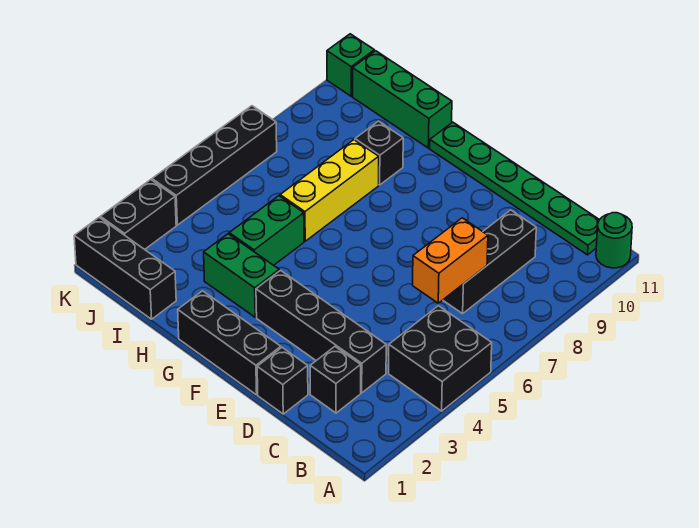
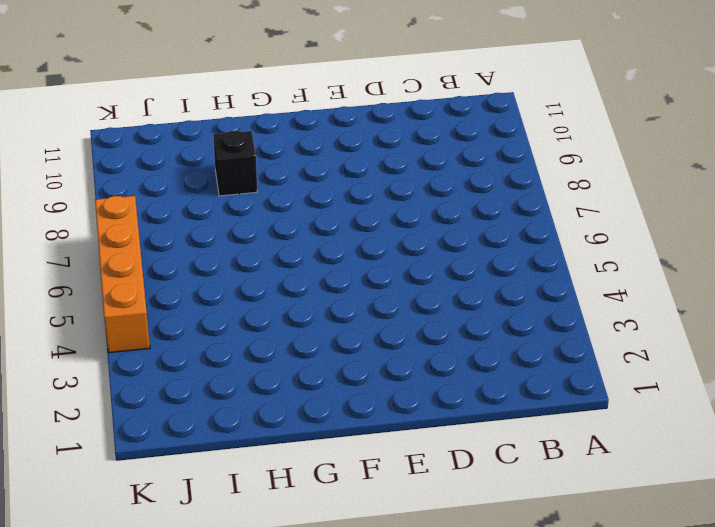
orange 1x4 brick [95,196,150,353] -> black 1x4 brick [152,106,277,225]
none -> black 2x2 brick [389,306,492,411]
none -> green 1x1 round brick [596,213,632,268]
none -> green 1x6 plate [430,122,599,255]

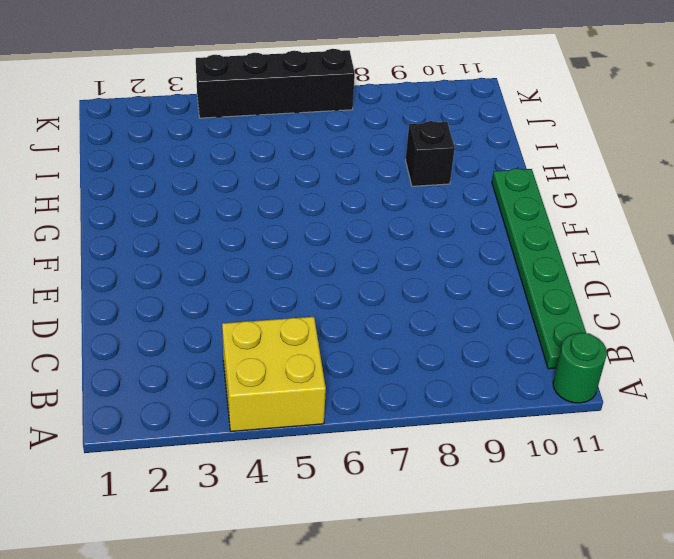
yellow 2x2 brick [222,317,326,431] -> black 2x2 brick [389,306,492,411]
none -> black 1x1 brick [310,347,361,413]
none -> black 1x4 brick [256,271,386,393]
none -> black 1x3 brick [443,210,536,314]

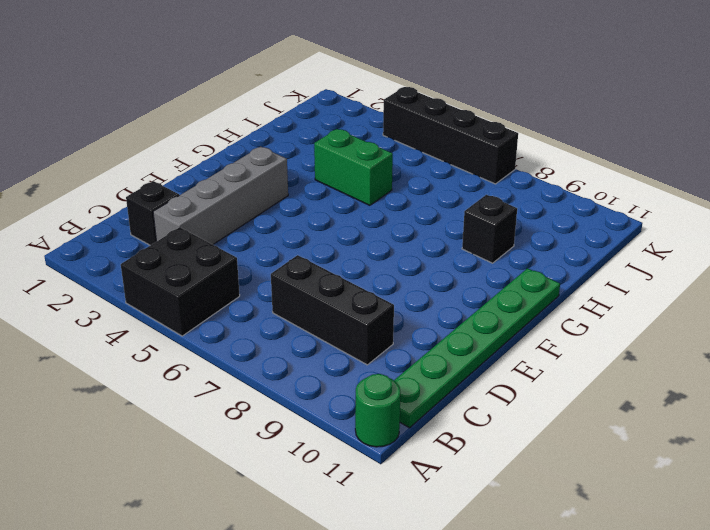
grey 1x4 brick [153,147,288,245] -> black 1x4 brick [256,271,386,393]
none -> black 1x1 brick [257,348,308,414]
none -> black 1x3 brick [178,291,281,395]
none -> green 1x2 brick [204,234,279,317]

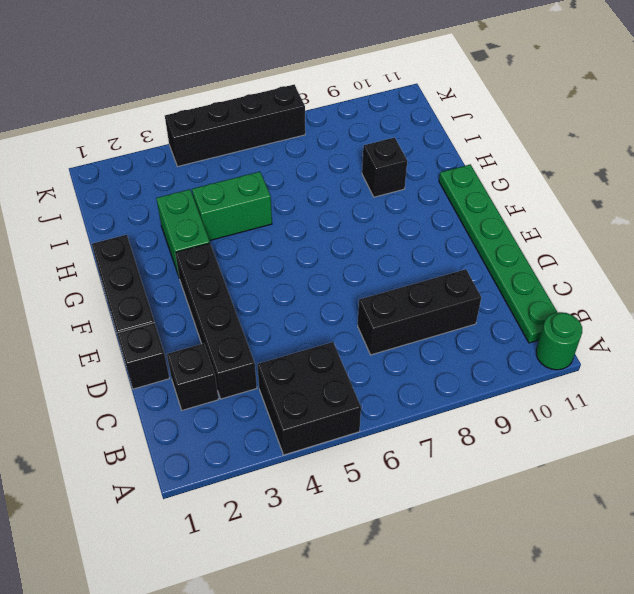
none -> yellow 1x3 brick [280,140,379,241]
none -> green 1x3 brick [353,51,452,148]
none -> black 1x3 brick [74,217,176,319]

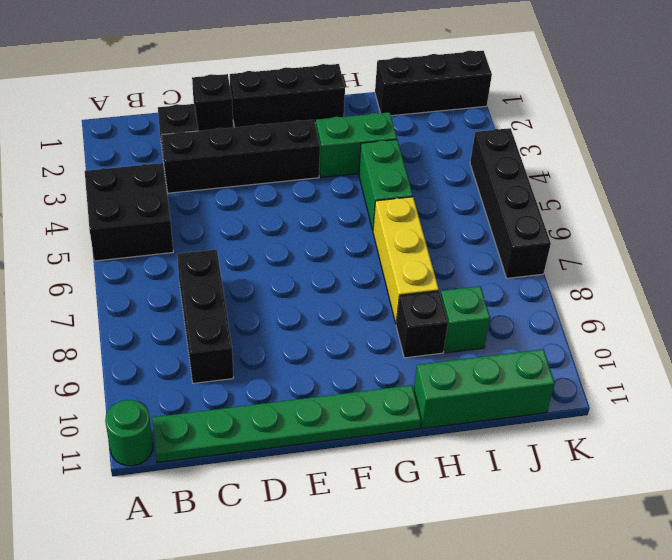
green 1x1 brick [441,286,490,353] -> green 1x1 brick moved to [327,34,374,96]
none -> black 1x2 brick [100,180,176,249]
none -> orange 1x2 brick [413,218,488,303]

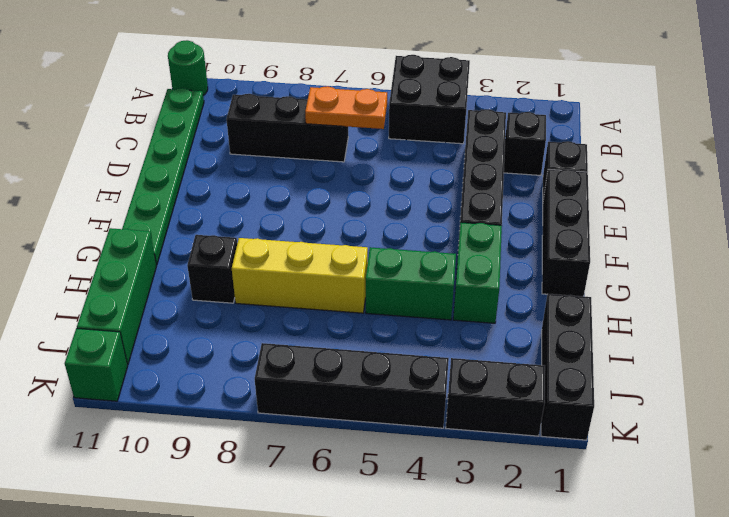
orange 1x2 plate [305,86,387,129] -> orange 1x2 brick [413,218,488,303]

